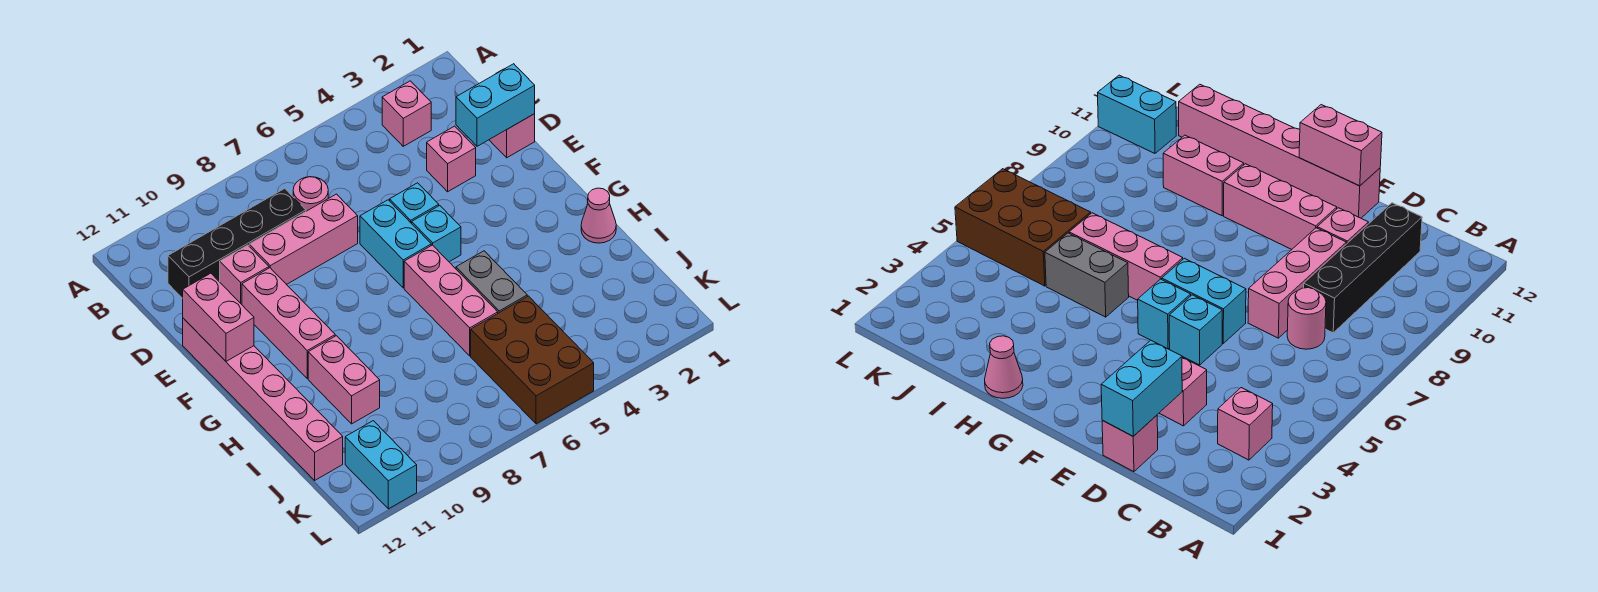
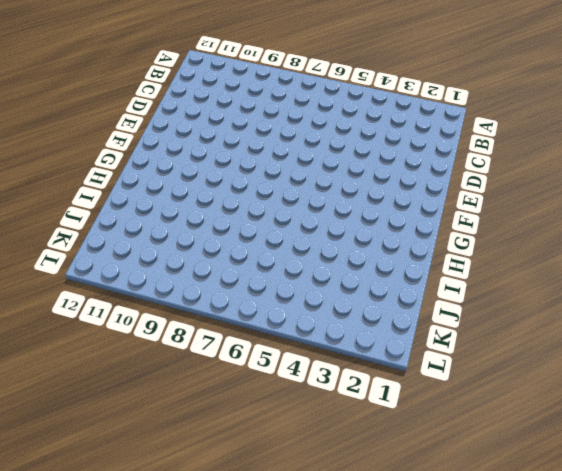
none -> pink 1x1 brick [382,81,431,146]
none -> pink 1x1 round brick [293,177,328,211]
none -> black 1x4 brick [168,189,306,298]

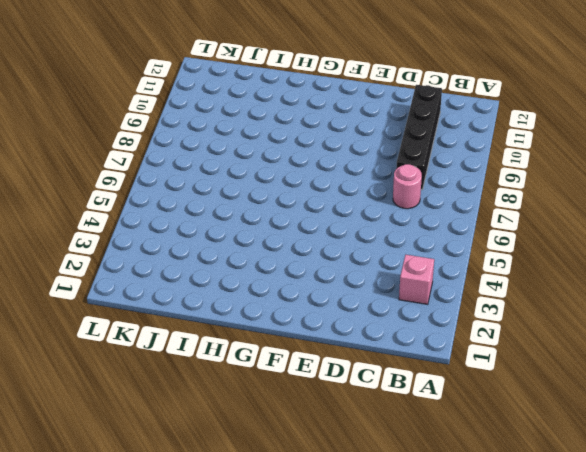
none -> pink 1x1 brick [489,114,535,158]
none -> pink 1x1 brick [427,126,476,192]
none -> pink 1x3 brick [249,194,358,284]

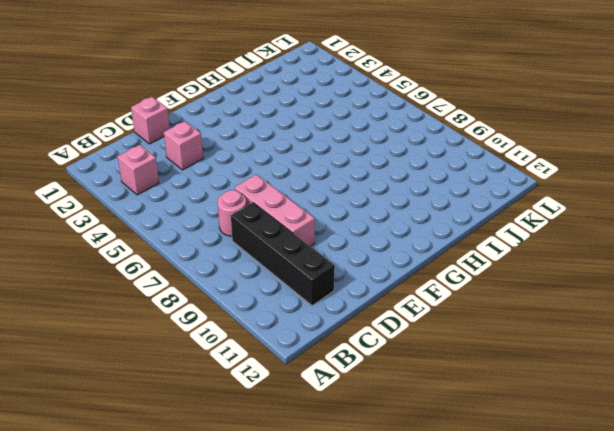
none -> pink 1x1 brick [220,245,269,304]
none -> cyan 1x1 brick [390,183,439,224]
none -> cyan 1x2 brick [360,200,431,288]

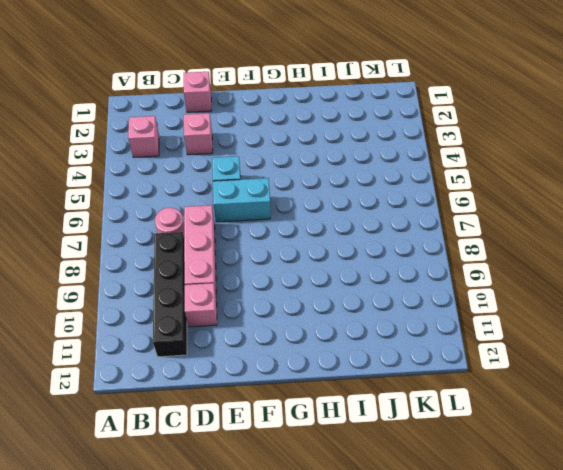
none -> pink 1x3 brick [242,268,335,378]
none -> pink 1x6 brick [183,318,343,480]
none -> cyan 1x1 brick [412,206,461,262]

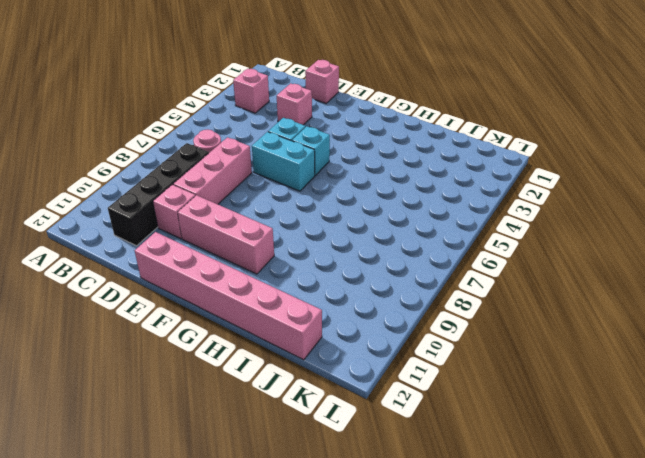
none -> pink 1x3 brick [404,245,498,356]
none -> pink 1x1 cone [581,188,616,243]
none -> grey 1x2 brick [456,251,527,313]

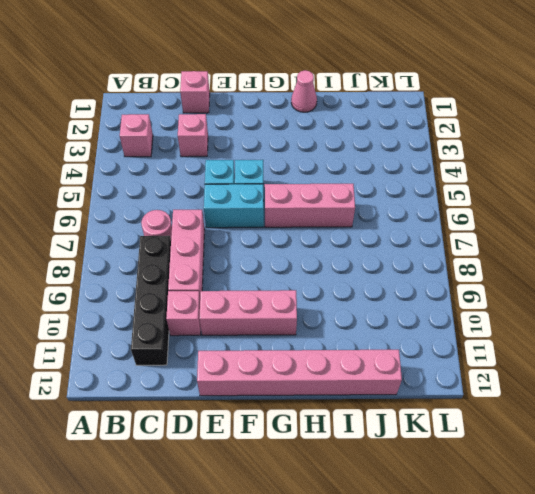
none -> grey 1x2 brick [456,251,527,313]
none -> pink 1x2 brick [308,336,380,424]
none -> brown 2x3 brick [471,296,594,424]

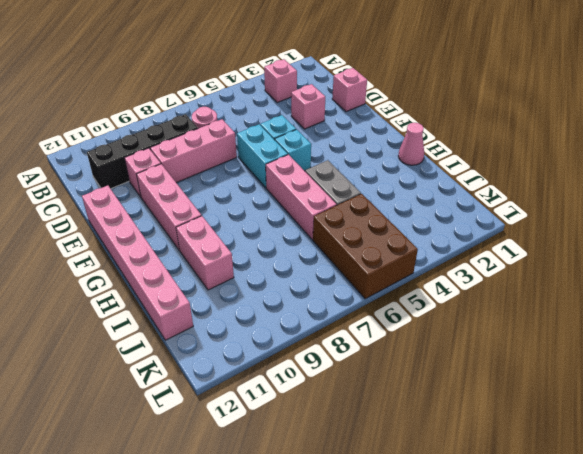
none -> cyan 1x2 brick [345,421,417,509]
none -> cyan 1x2 brick [456,64,535,146]
none -> pink 1x2 brick [183,273,254,361]

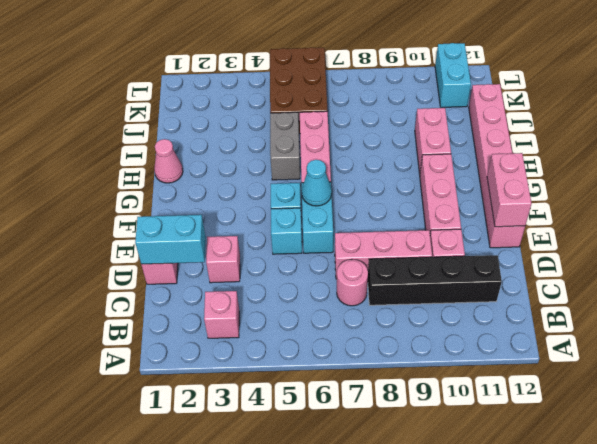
cyan 1x1 cone [302,160,332,206] -> none

